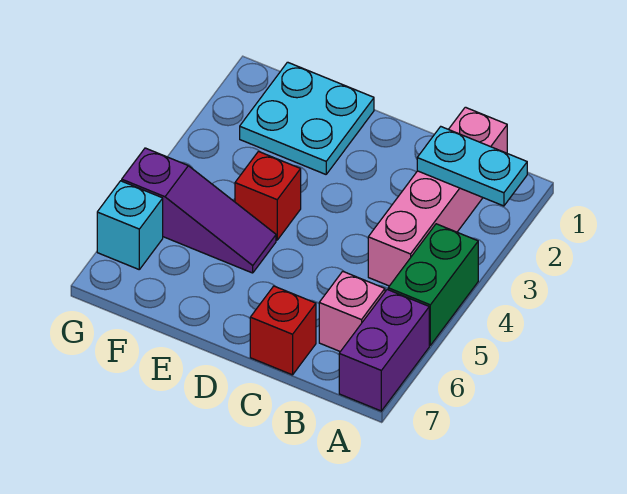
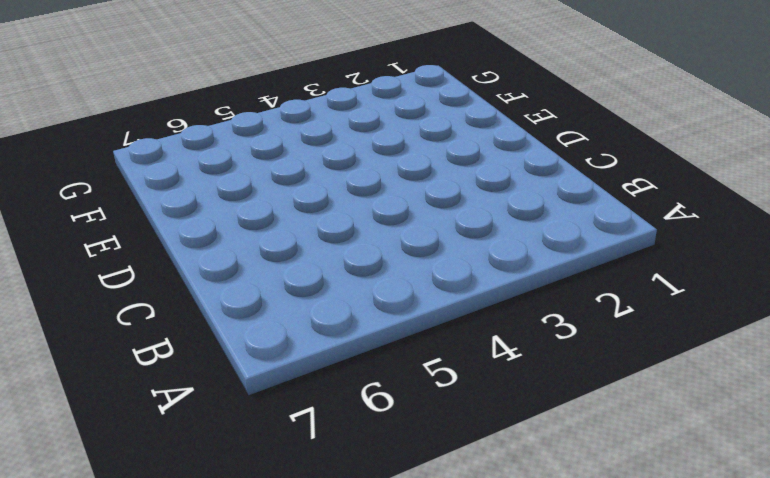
none -> green 1x2 brick [388,224,478,345]
none -> purple 1x2 brick [339,290,429,411]

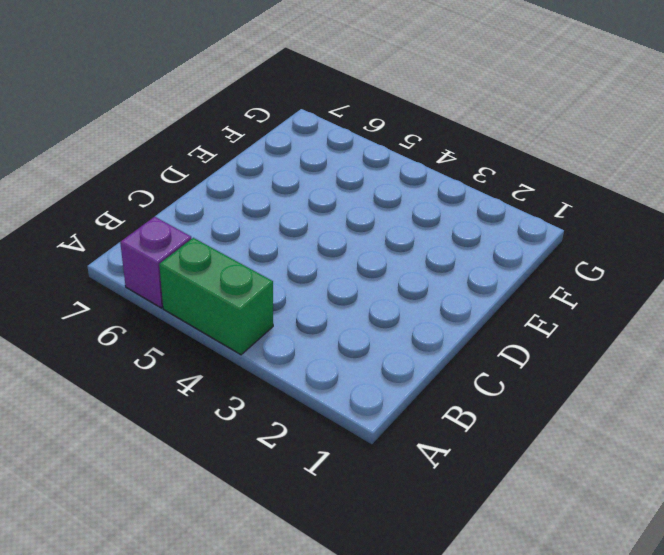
purple 1x1 brick [120,217,191,308] -> purple 1x2 brick [339,290,429,411]
none -> pink 1x4 brick [368,107,507,286]
none -> pink 1x1 brick [319,271,385,352]

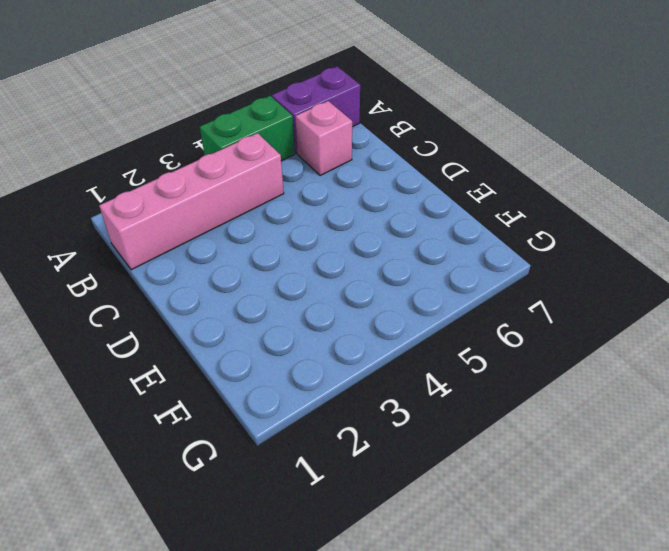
none -> red 1x1 brick [250,286,316,375]
none -> cyan 2x2 plate [240,62,374,174]

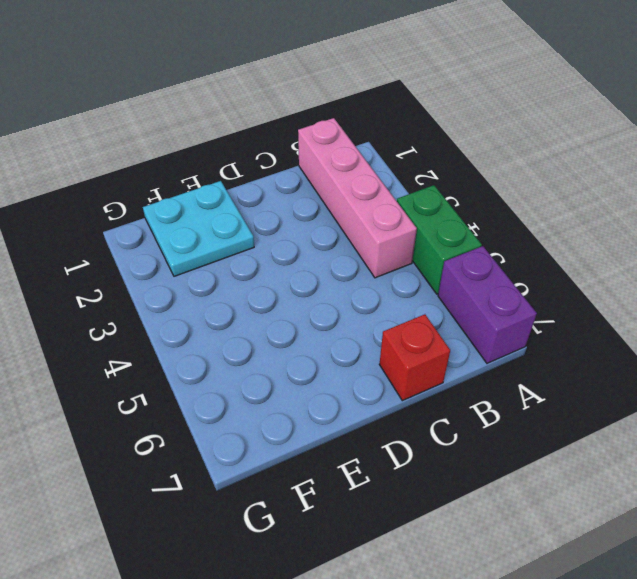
none -> pink 1x1 brick [319,271,385,352]
none -> red 1x1 brick [235,152,301,240]

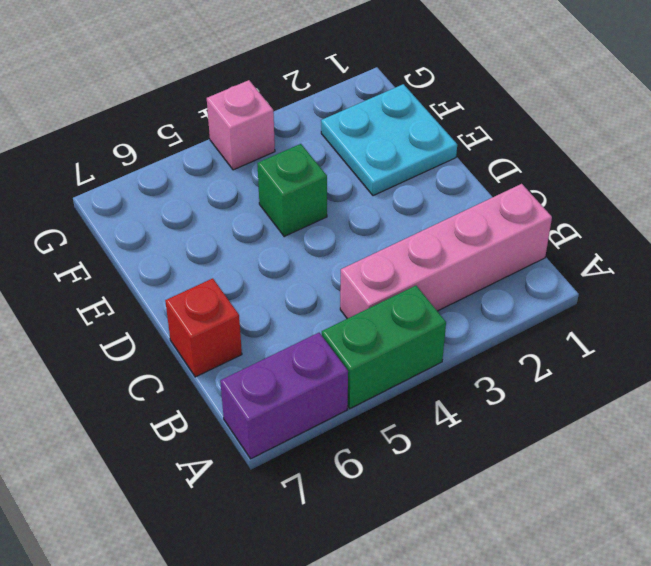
green 1x1 brick [257,144,327,236] -> red 1x1 brick [235,152,301,240]
pink 1x1 brick [207,80,275,170] -> pink 1x1 brick moved to [319,271,385,352]
none -> purple 1x3 slope [122,148,276,273]
none -> cyan 1x1 brick [97,181,163,269]

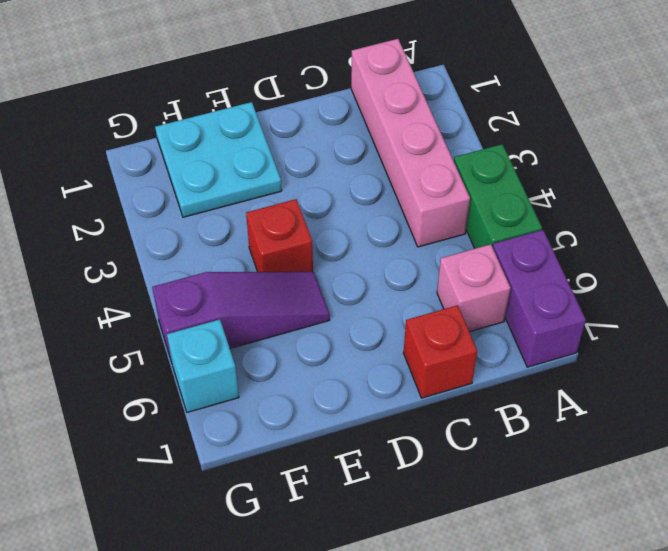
none -> cyan 1x2 plate [417,127,527,206]

